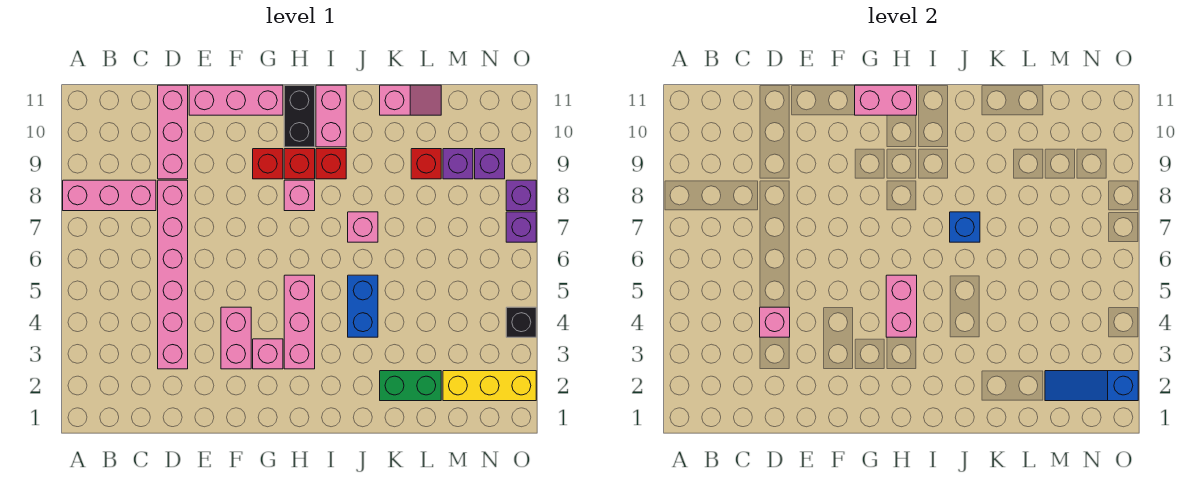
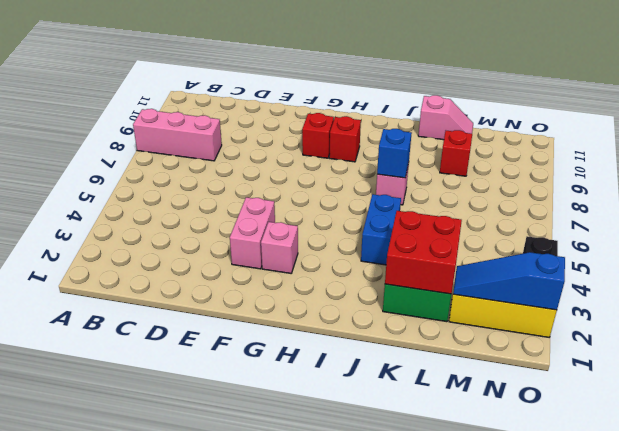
red 2x2 brick [385,211,462,294] -> none
none -> pink 1x6 brick [158,180,188,369]
none -> pink 1x3 brick [158,85,188,179]
none -> pink 1x3 brick [189,85,283,115]

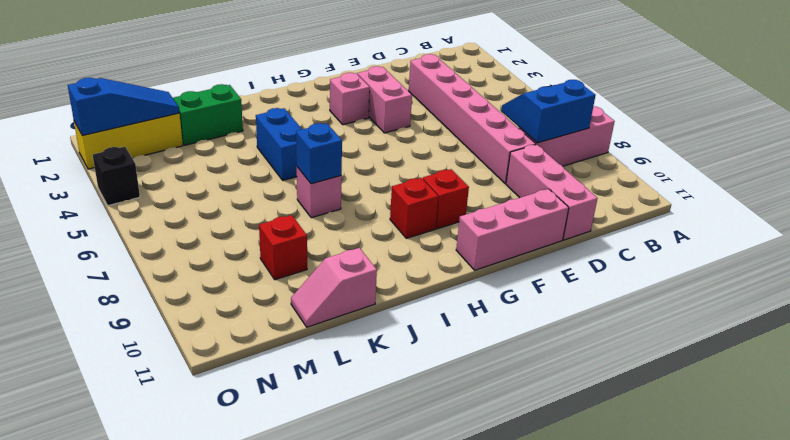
blue 2x2 slope [501,80,596,143] -> none
none -> pink 1x3 brick [284,275,315,369]
none -> pink 1x1 brick [284,180,315,211]
none -> black 1x2 brick [284,85,315,147]

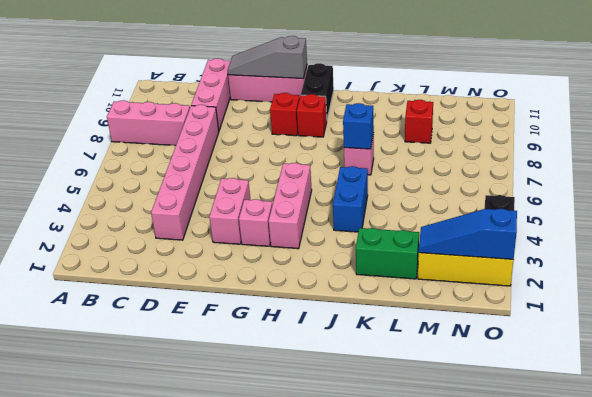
grey 1x3 slope [227,36,307,79] -> pink 1x2 brick [855,85,917,115]
none -> pink 1x1 brick [284,180,315,211]
none -> red 1x1 brick [316,149,346,179]
none -> pink 1x2 brick [316,85,346,147]

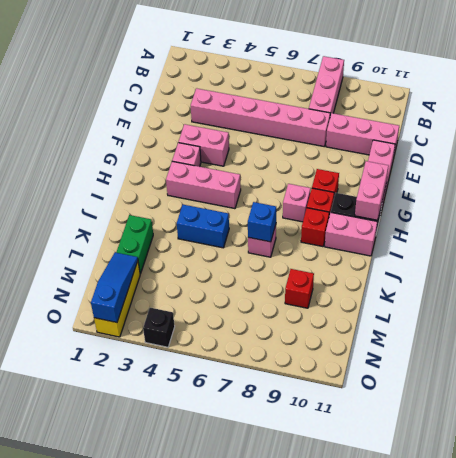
none -> pink 1x2 slope [380,85,441,115]
none -> purple 1x1 brick [443,149,473,179]
none -> purple 1x1 brick [475,149,505,179]

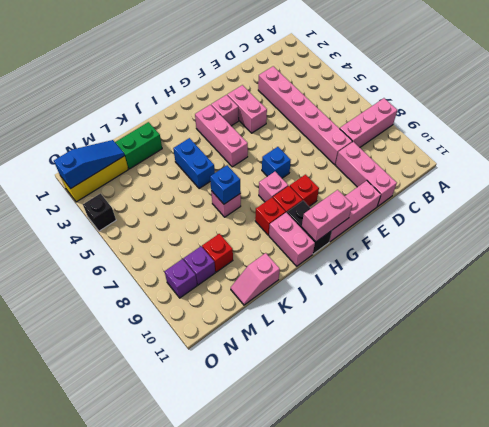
blue 1x1 brick [262,147,291,178] -> none
none -> purple 1x1 brick [506,212,536,242]
none -> purple 1x1 brick [506,180,536,211]
none -> pink 1x1 brick [760,307,790,337]

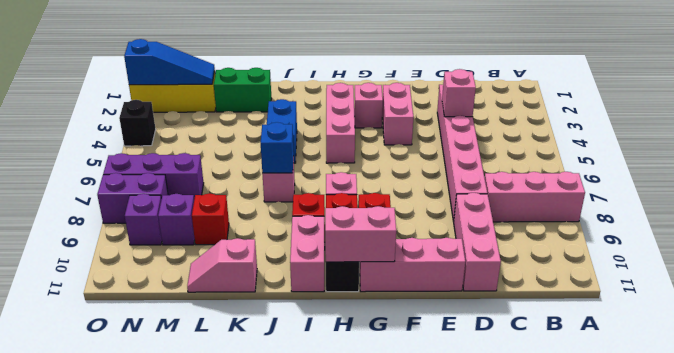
purple 1x3 brick [103,153,204,199] -> purple 1x1 brick [506,212,536,242]
purple 1x2 brick [97,173,168,223] -> purple 1x1 brick [506,180,536,211]
none -> pink 1x2 brick [886,275,917,337]

